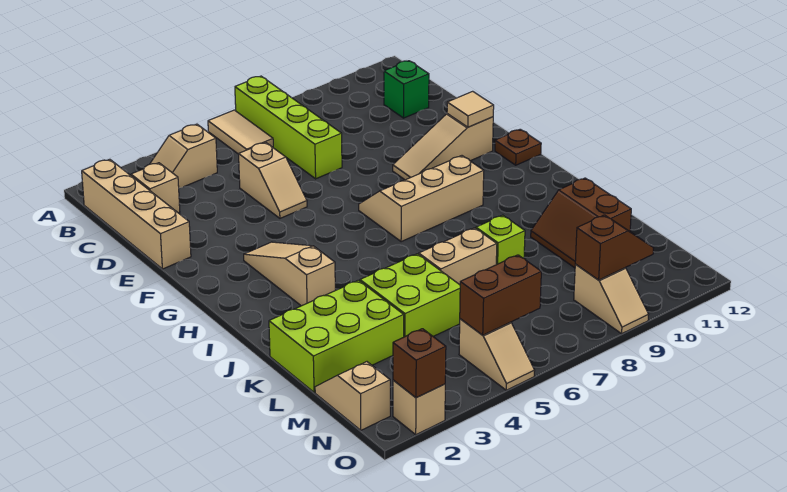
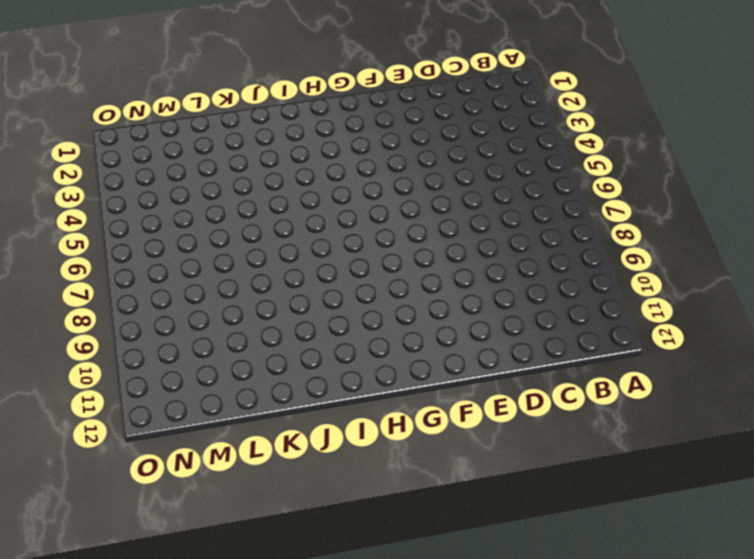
none -> tan 1x2 tile [208,110,273,154]
none -> lime 1x4 brick [235,76,342,179]
none -> tan 1x4 brick [82,159,191,269]

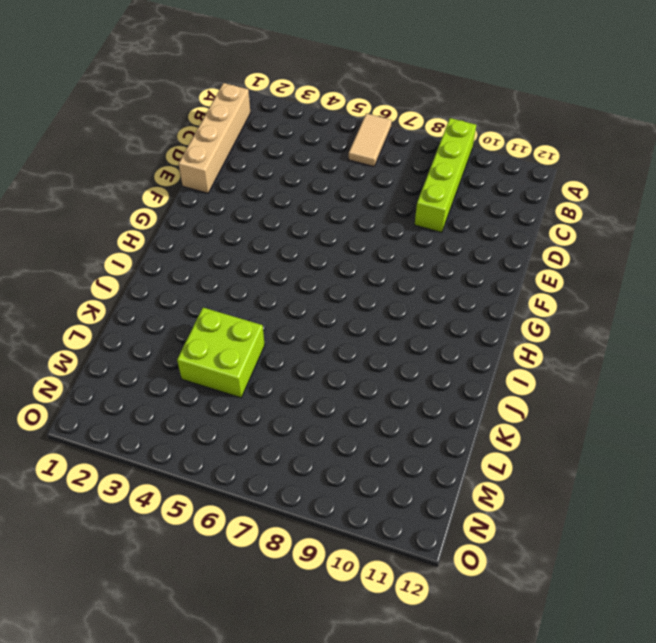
lime 1x4 brick [415,118,476,233] -> lime 1x4 brick moved to [235,76,342,179]
none -> tan 1x2 slope [150,124,217,188]
none -> tan 1x1 brick [131,163,180,213]
none -> green 1x1 brick [384,61,429,118]

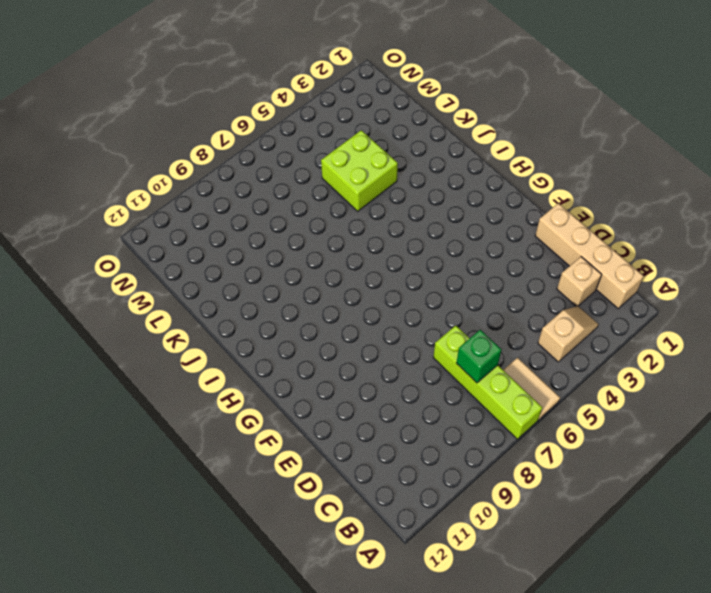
green 1x1 brick [457,330,502,383] -> green 1x1 brick moved to [384,61,429,118]
none -> tan 1x2 slope [239,142,307,218]
none -> tan 1x3 slope [393,114,493,180]
none -> tan 1x3 slope [244,242,335,306]

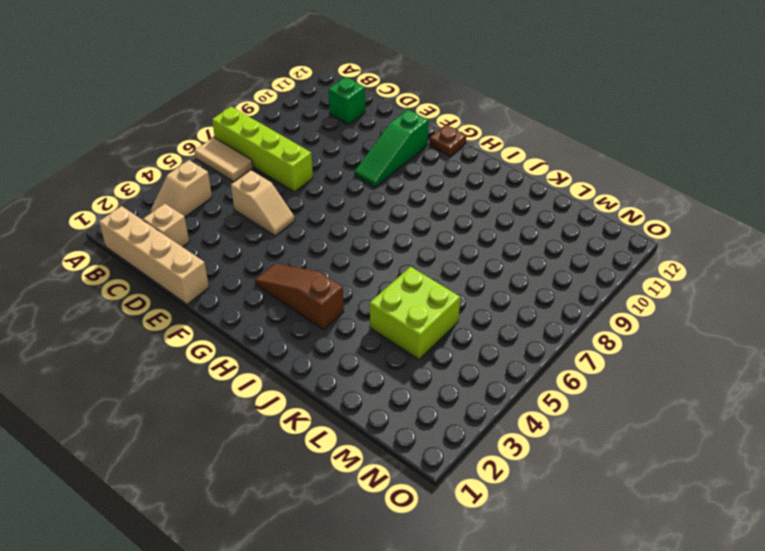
green 1x3 slope [355,110,428,187] -> tan 1x3 slope [393,114,493,180]
brown 1x3 slope [255,264,344,330] -> tan 1x3 slope [244,242,335,306]
none -> tan 2x3 slope [359,156,484,242]
none -> lime 2x3 brick [269,280,404,392]
none -> tan 1x2 brick [419,228,497,285]

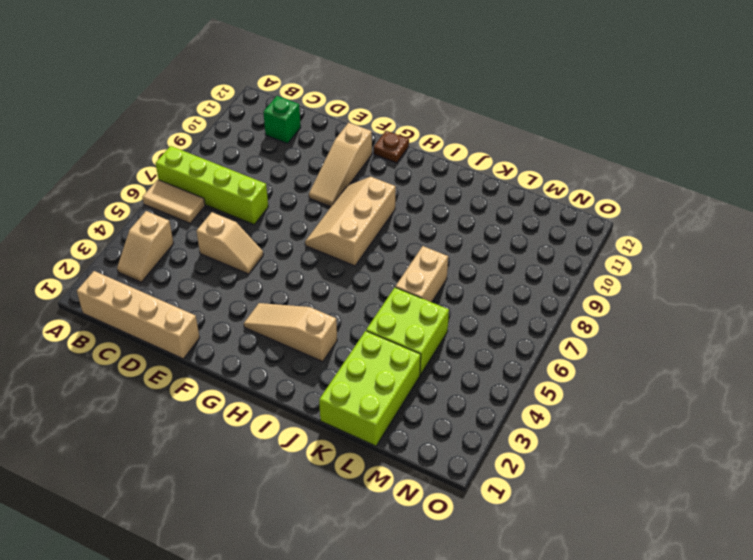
none -> tan 1x1 brick [131,163,180,213]
none -> lime 1x1 brick [476,215,525,265]
none -> brown 2x2 slope [531,178,631,268]

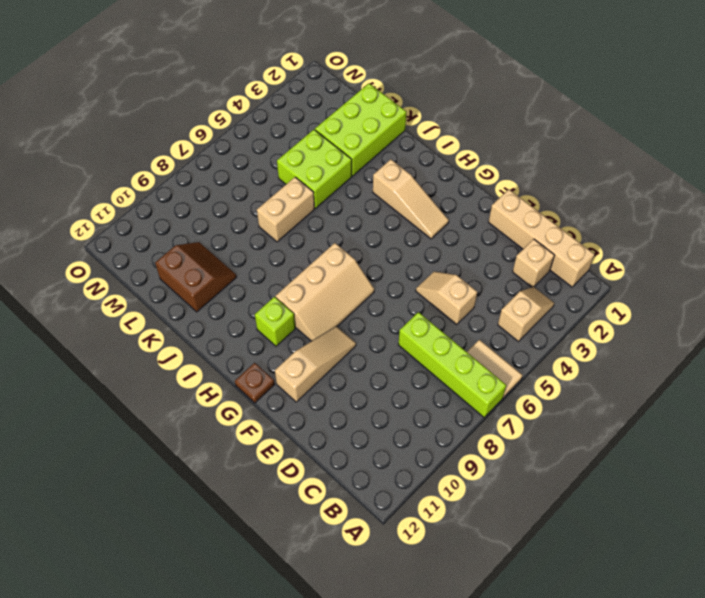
lime 1x1 brick [255,297,295,346] -> lime 1x1 brick moved to [476,215,525,265]
none -> green 1x1 brick [384,61,429,118]
none -> tan 1x2 slope [315,362,390,430]
none -> tan 1x2 slope [459,319,535,390]

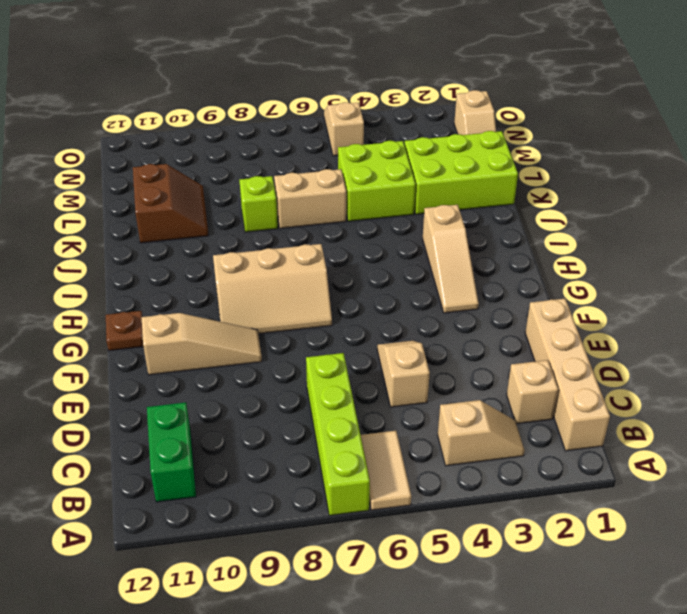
green 1x2 brick [147,402,196,502] -> green 1x1 brick [384,61,429,118]
none -> tan 1x2 slope [574,265,649,334]
none -> tan 1x1 brick [393,380,445,435]
none -> tan 1x1 tile [447,91,494,127]

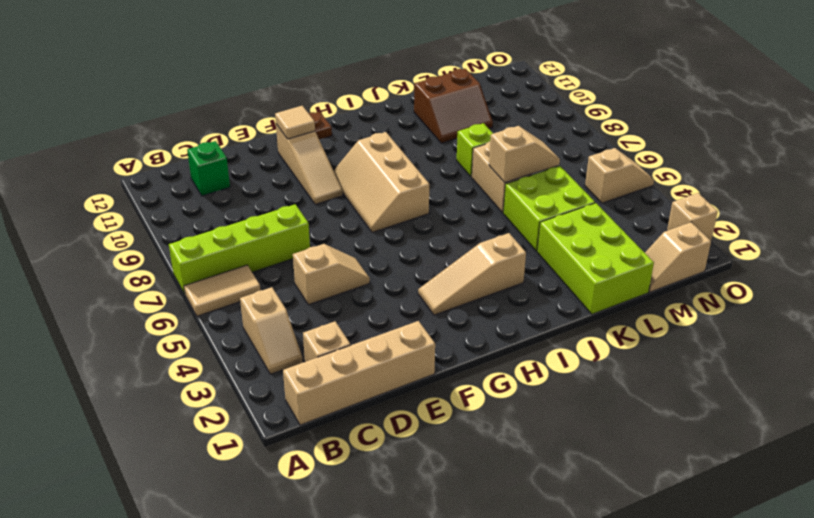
tan 1x2 slope [489,126,560,183] -> tan 1x2 slope moved to [574,265,649,334]
none -> brown 1x2 brick [460,255,541,335]
none -> brown 1x2 slope [575,215,653,280]
none -> brown 1x1 brick [393,329,446,398]

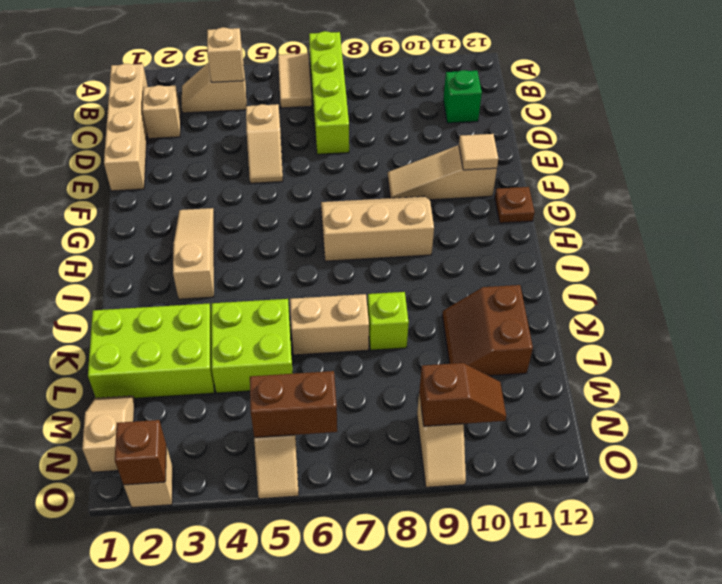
tan 1x1 brick [207,27,244,82] -> none

